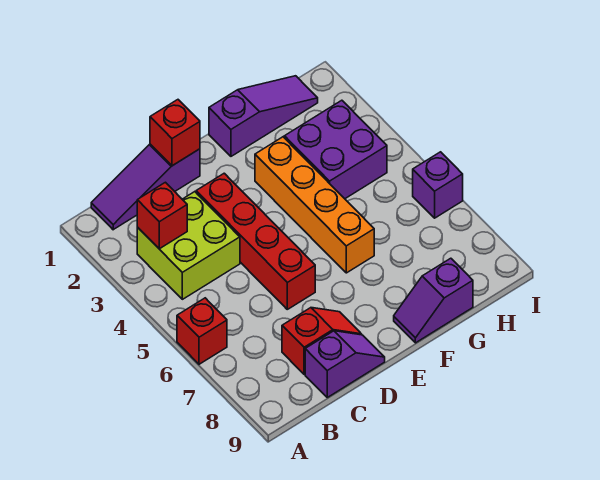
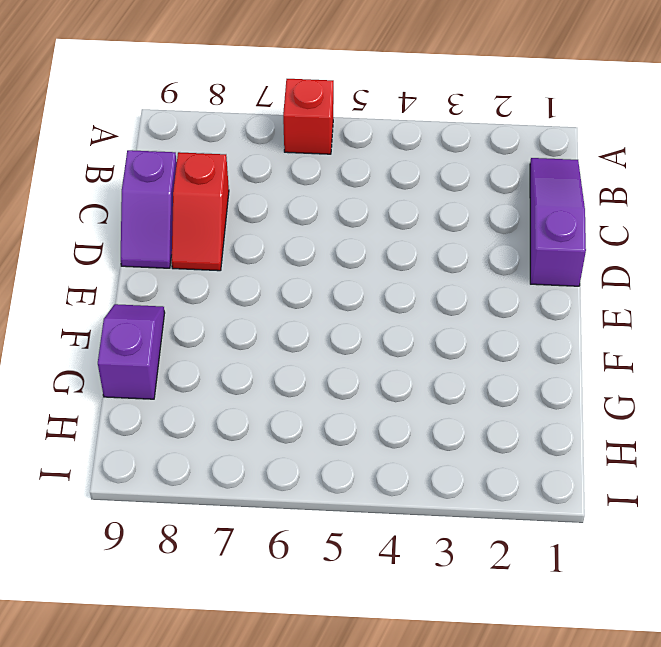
none -> lime 2x2 brick [137,192,240,299]
none -> red 1x4 brick [196,173,315,309]
none -> purple 1x3 slope [209,76,318,156]

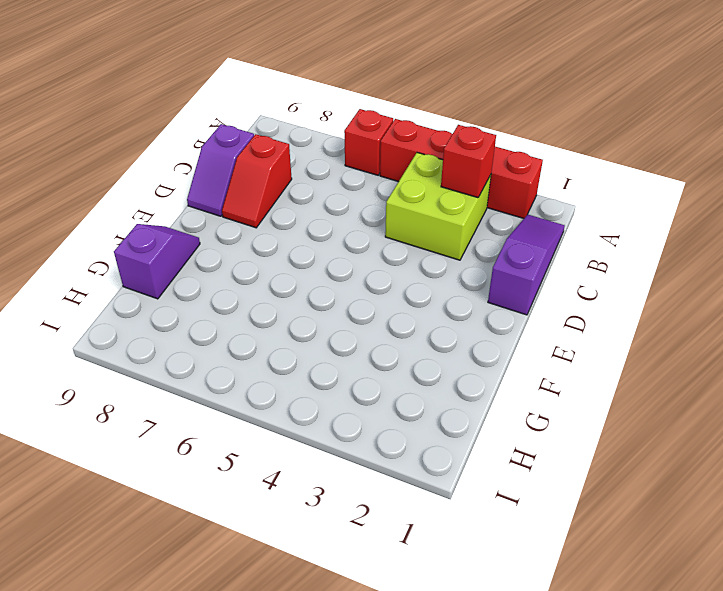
red 1x4 brick [380,119,543,218] -> red 1x4 brick moved to [196,173,315,309]
none -> purple 1x3 slope [209,76,318,156]
none -> orange 1x4 brick [255,137,374,273]
none -> purple 2x2 brick [284,100,387,199]

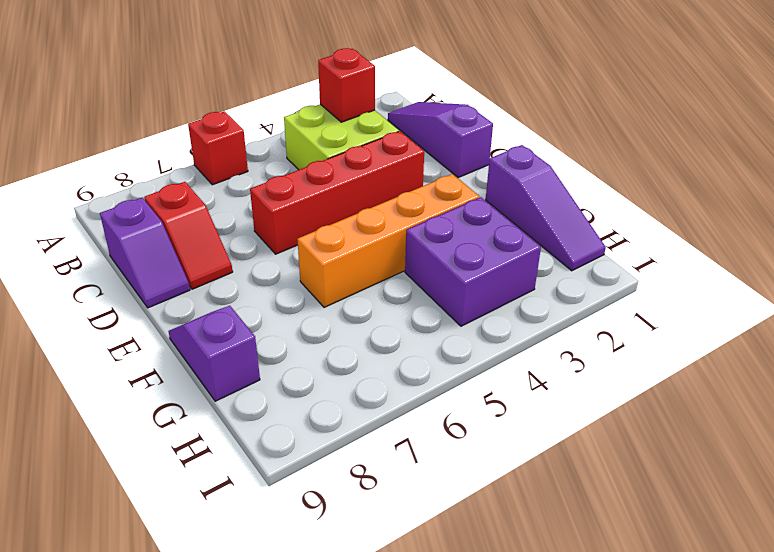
none -> purple 1x1 brick [413,152,463,218]
none -> red 1x1 brick [150,100,200,166]

